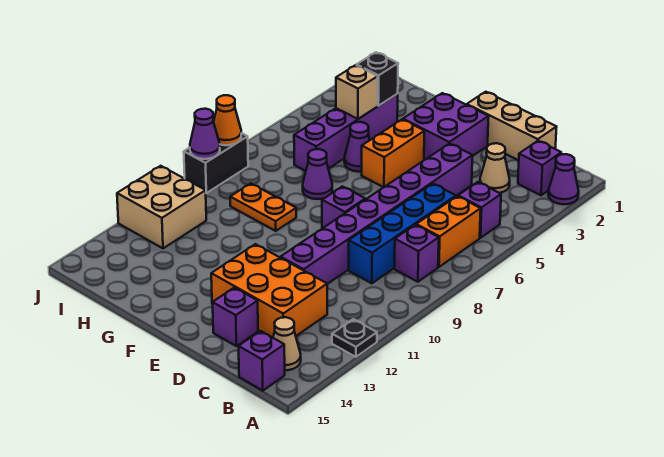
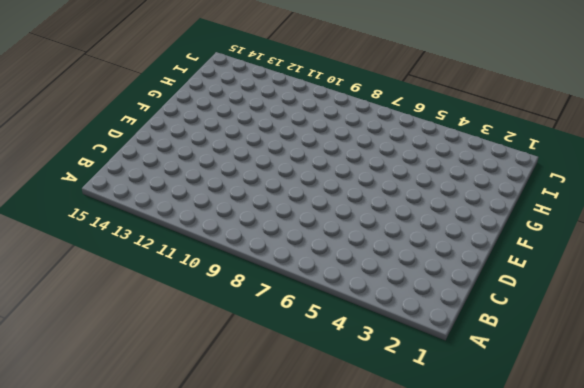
none -> purple 1x1 cone [548,154,579,204]
none -> black 1x1 plate [332,319,377,357]
none -> purple 1x1 brick [518,141,561,195]

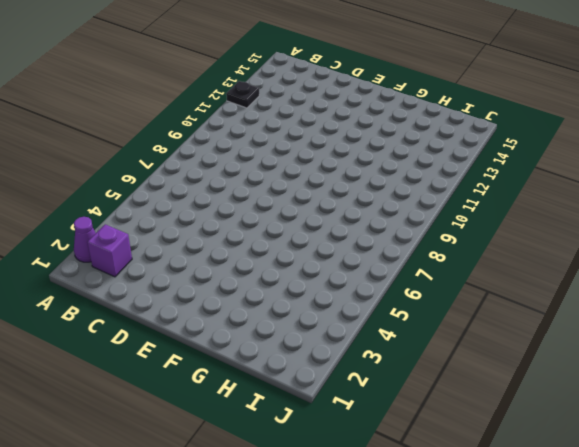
none -> purple 1x1 brick [458,182,501,238]
none -> orange 1x2 brick [416,196,481,267]
none -> purple 1x1 brick [395,225,439,282]

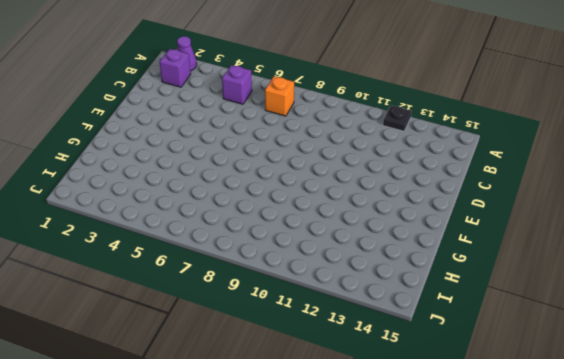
orange 1x1 brick [265,76,294,116] -> orange 1x2 brick [416,196,481,267]
none -> purple 1x1 brick [395,225,439,282]
none -> tan 1x1 cone [273,317,301,370]
none -> purple 1x1 brick [239,331,285,391]

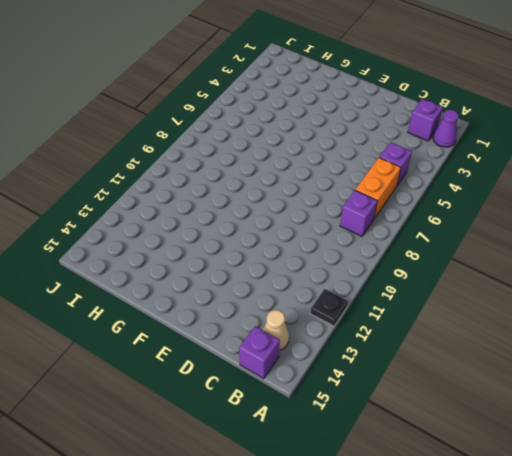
none -> tan 1x3 brick [467,92,556,160]
none -> tan 1x1 cone [480,143,510,193]
none -> blue 1x4 brick [349,183,456,283]

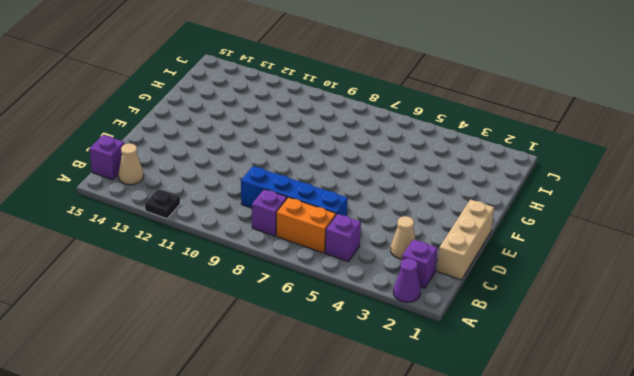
none -> orange 2x3 brick [211,244,327,338]
none -> purple 1x8 brick [281,143,472,284]
none -> purple 1x1 brick [213,288,258,346]

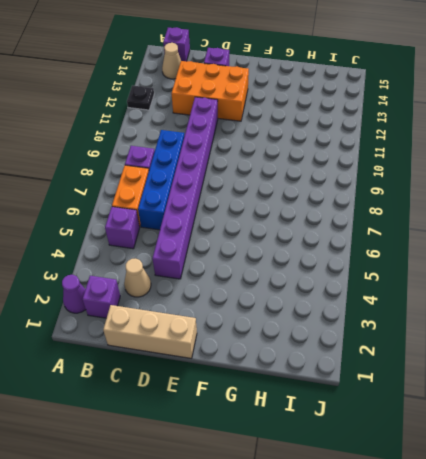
none -> purple 2x2 brick [403,93,489,160]
none -> purple 1x1 brick [322,186,365,228]
none -> orange 1x2 brick [362,120,424,187]

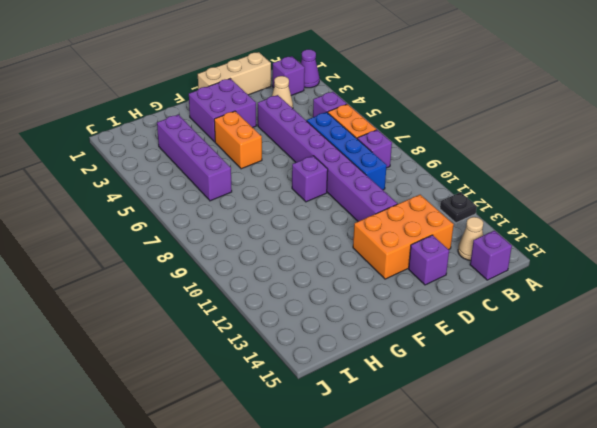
none -> purple 1x1 cone [344,122,370,172]
none -> purple 1x1 cone [303,149,332,199]
none -> orange 1x2 plate [230,183,296,231]

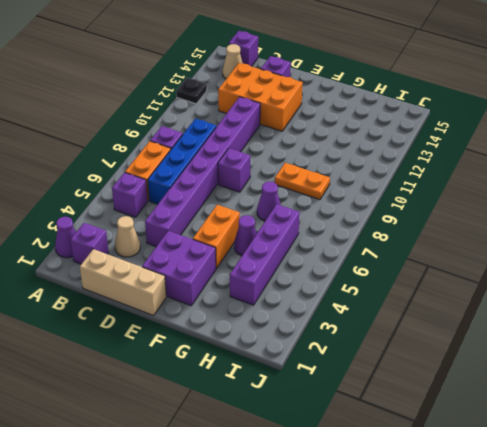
none -> tan 2x2 brick [117,166,206,248]
none -> black 1x2 brick [184,133,248,193]
none -> black 1x1 brick [357,52,398,106]

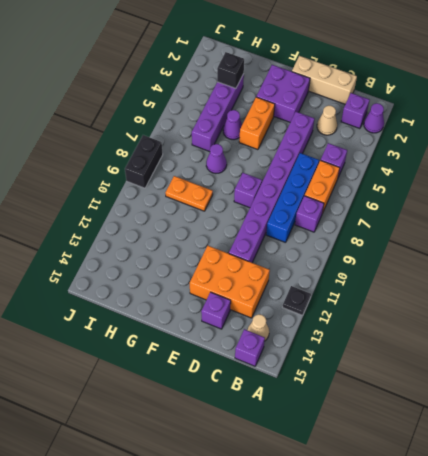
none -> tan 2x2 brick [117,166,206,248]
none -> tan 1x1 brick [336,65,378,119]
none -> orange 1x1 cone [214,95,241,145]

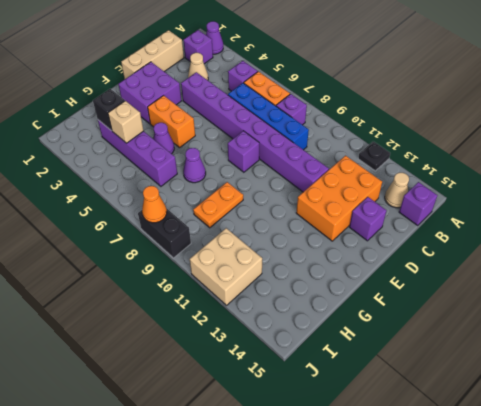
none -> purple 1x1 cone [190,109,220,159]

